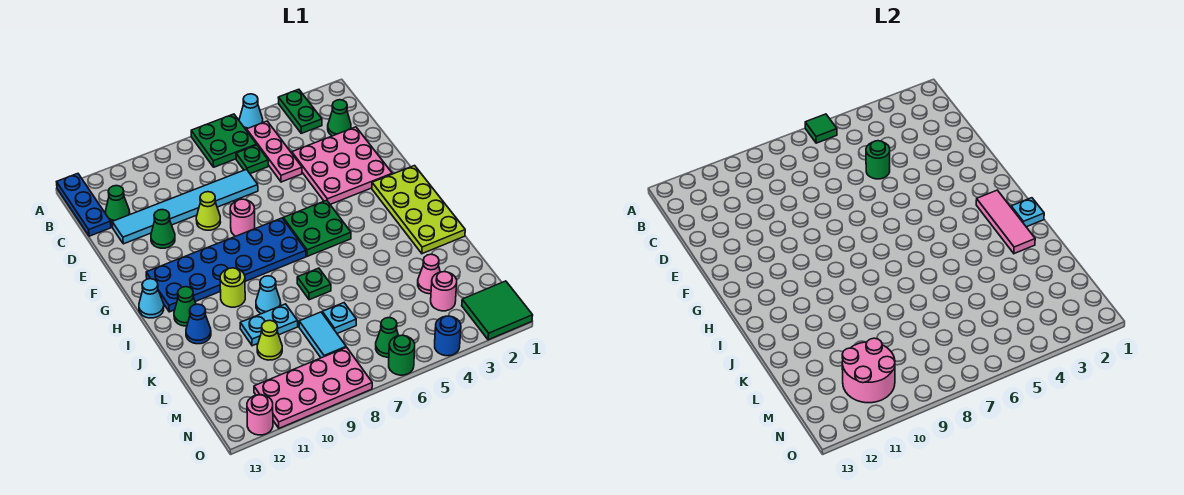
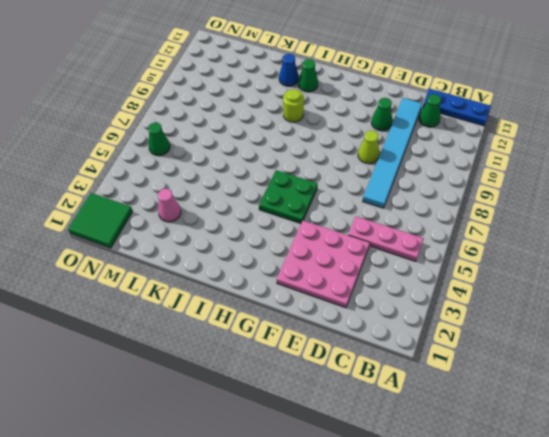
none -> green 1x2 plate [278,89,322,133]
none -> cyan 1x1 cone [239,94,263,131]
none -> green 2x2 plate [191,114,257,167]
none -> green 1x1 cone [328,100,351,136]

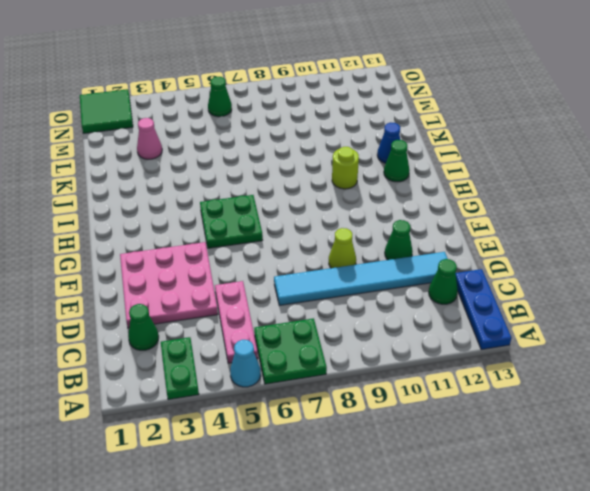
none -> green 1x1 plate [236,145,268,174]
none -> pink 1x1 round brick [230,199,255,236]
none -> lime 2x4 plate [372,166,465,254]
none -> blue 2x6 plate [146,218,306,312]

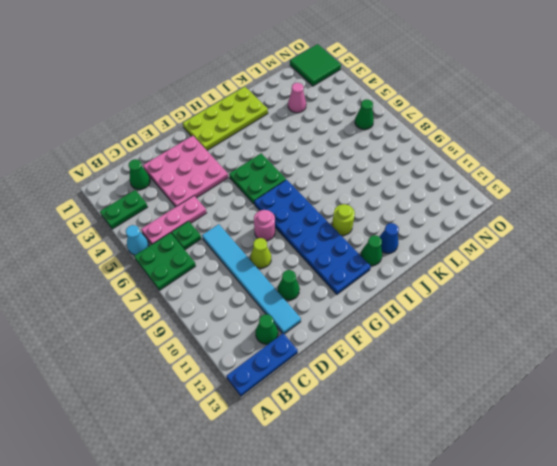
none -> cyan 1x1 cone [139,279,164,318]
none -> green 1x1 plate [297,268,331,300]
none -> cyan 1x1 cone [256,276,281,314]
none -> cyan 1x2 plate [240,304,298,346]

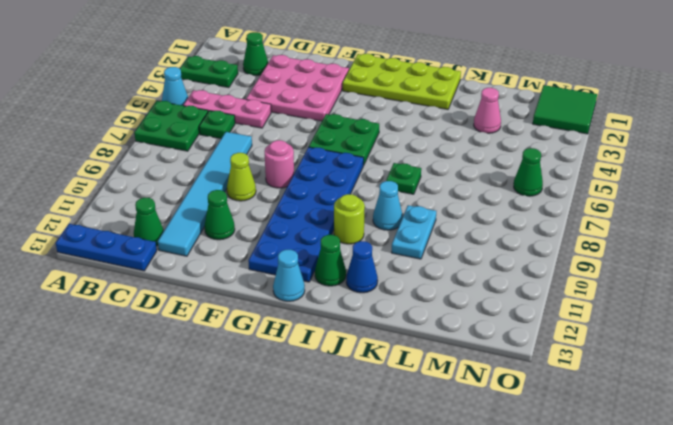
none -> cyan 1x1 plate [322,303,356,333]
none -> cyan 1x2 tile [299,312,346,358]
none -> lime 1x1 cone [257,320,282,360]
none -> pink 1x1 round brick [431,272,457,311]

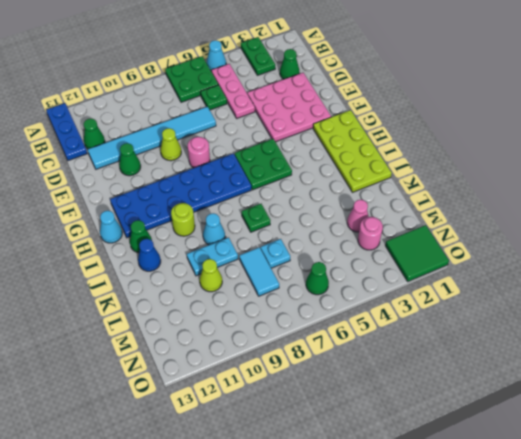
none -> pink 2x4 plate [254,347,372,428]
none -> blue 1x1 round brick [435,316,461,356]
none -> green 1x1 round brick [389,335,415,375]
none -> pink 1x1 round brick [247,395,273,435]

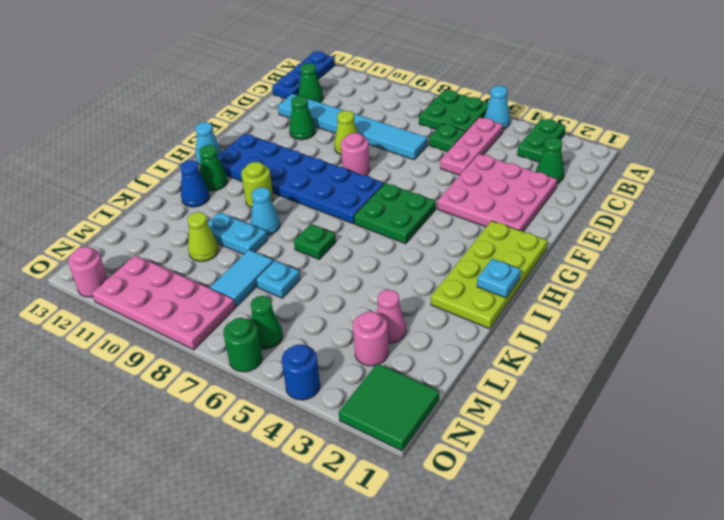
none -> green 1x1 tile [805,114,837,143]
none -> green 1x1 round brick [866,141,890,179]
none -> pink 1x3 tile [976,190,1035,254]
none -> pink 2x2 round brick [842,338,895,403]

